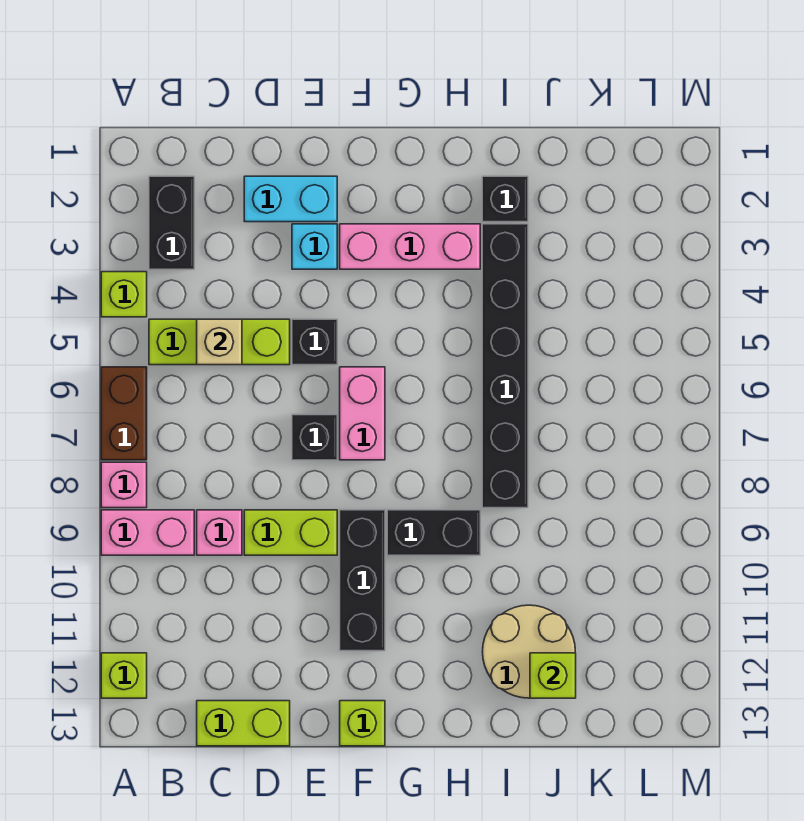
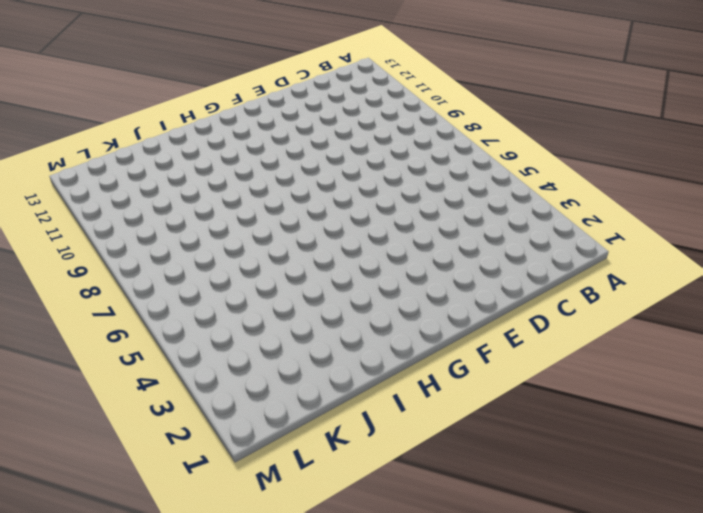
none -> lime 1x1 brick [101,272,147,317]
none -> brown 1x2 brick [101,367,147,460]
none -> pink 1x1 brick [101,462,147,508]

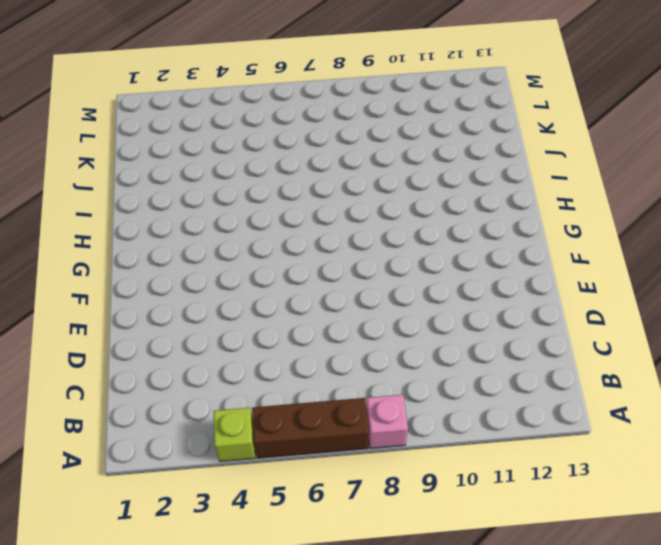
brown 1x3 brick [252,398,369,458] -> brown 1x2 brick [101,367,147,460]
none -> pink 1x2 brick [101,510,194,555]
none -> lime 1x1 brick [101,653,147,698]
none -> black 1x2 brick [149,176,194,269]

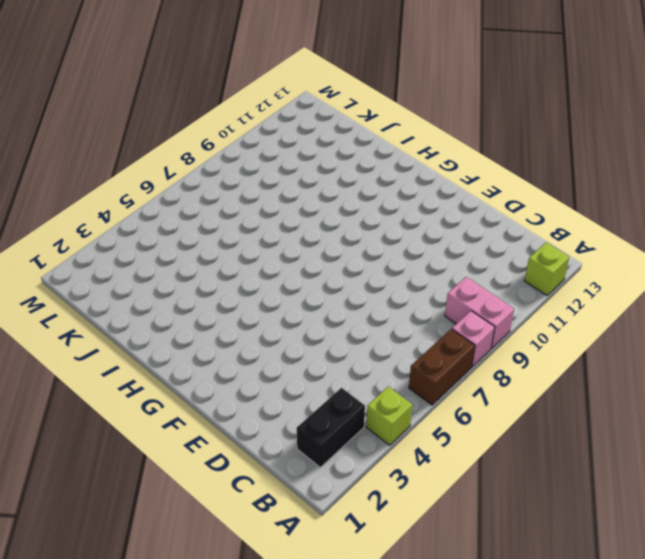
none -> lime 1x3 brick [149,319,290,365]
none -> pink 1x1 brick [197,510,242,555]
none -> lime 1x2 brick [197,701,290,746]

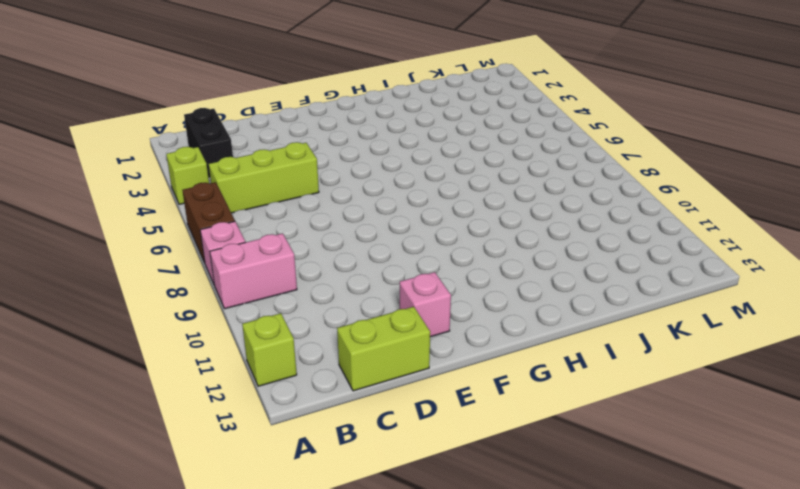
pink 1x1 brick [400,272,451,337] -> pink 1x1 brick moved to [197,510,242,555]
none -> cyan 1x2 brick [244,176,337,222]
none -> lime 1x2 brick [244,510,337,555]
none -> cyan 1x1 brick [292,224,337,269]

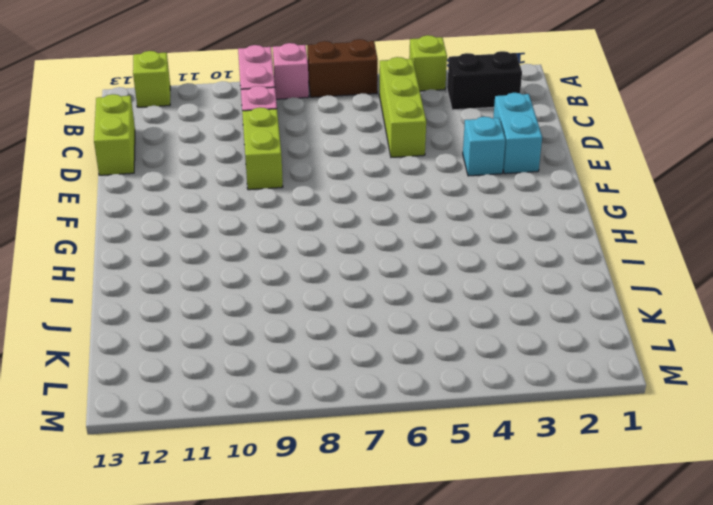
none -> black 1x1 brick [292,319,337,365]
none -> black 1x1 brick [292,415,337,460]
none -> pink 1x3 brick [340,224,480,269]

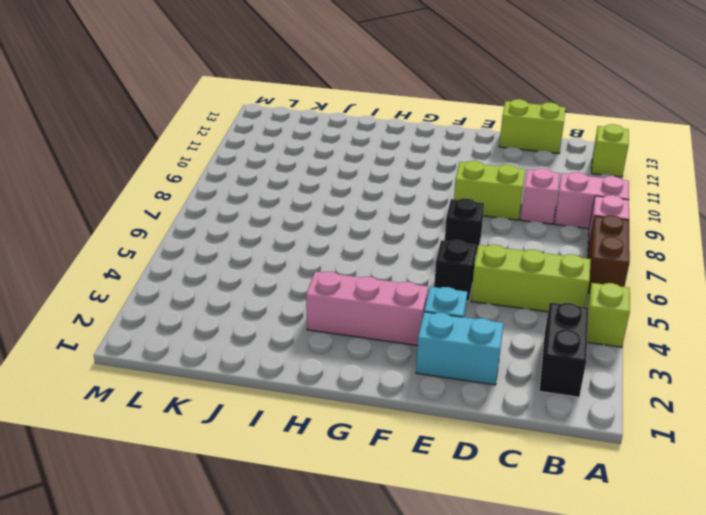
none -> pink 1x2 brick [340,367,385,460]
none -> black 1x3 brick [340,510,385,651]
none -> lime 1x1 brick [340,701,385,746]

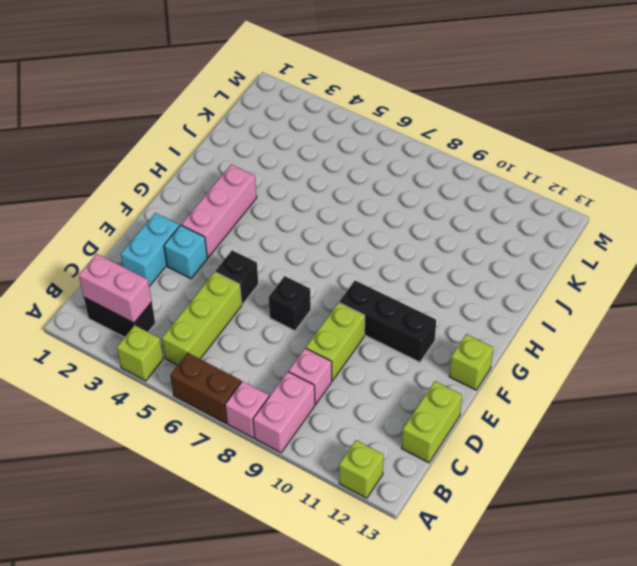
pink 1x2 brick [79,254,152,323] -> pink 1x2 brick moved to [340,367,385,460]
none -> black 1x2 brick [387,510,480,555]
none -> black 1x1 brick [482,176,528,222]
none -> black 1x6 brick [482,224,528,508]

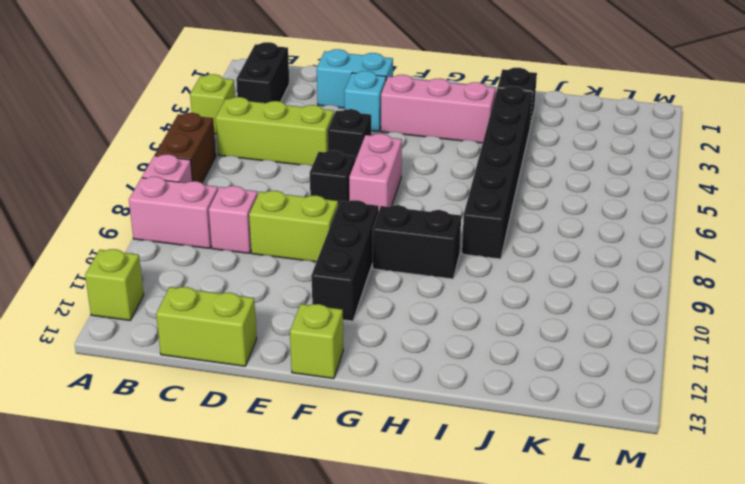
none -> tan 2x2 round brick [483,605,575,698]
none -> tan 1x1 brick [197,319,242,365]
none -> lime 1x1 brick [530,653,576,698]

